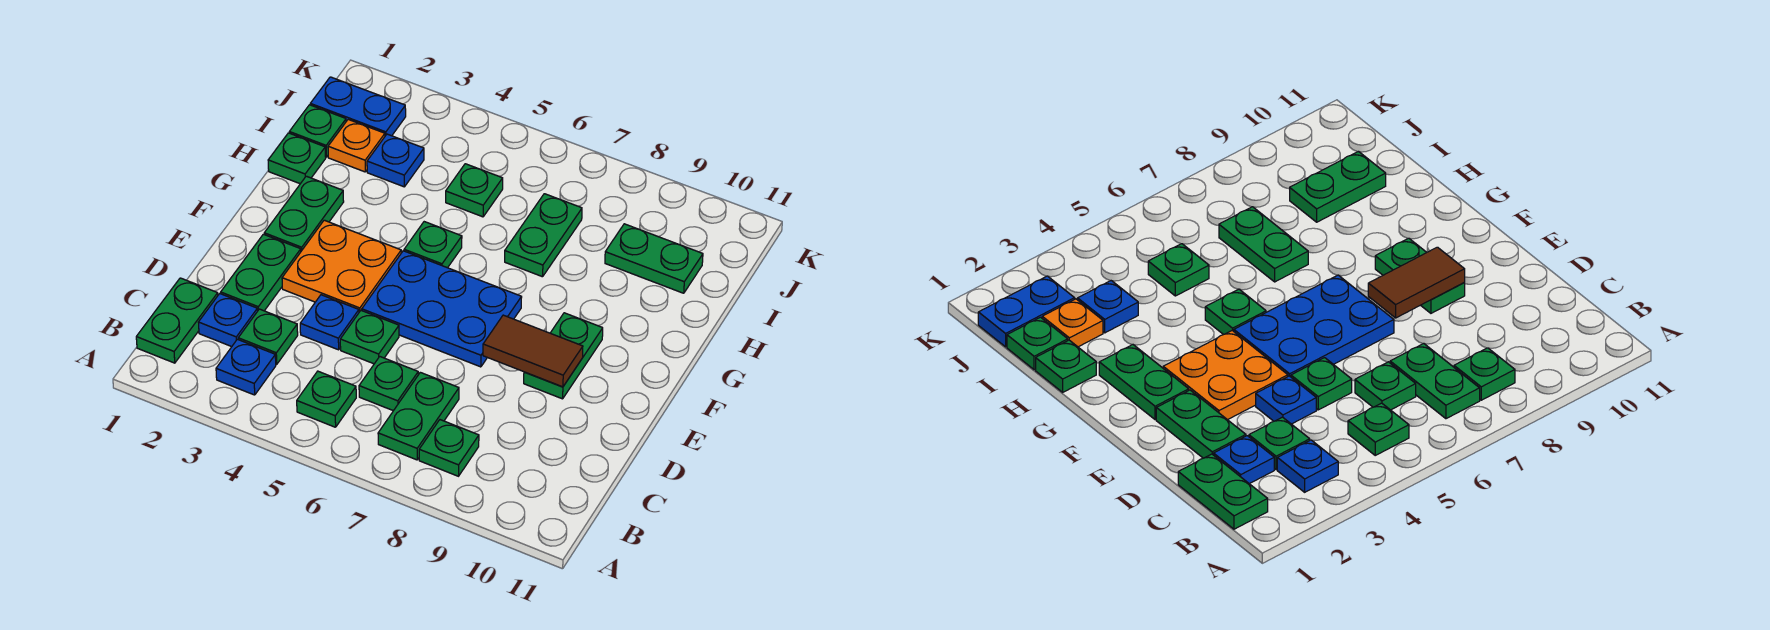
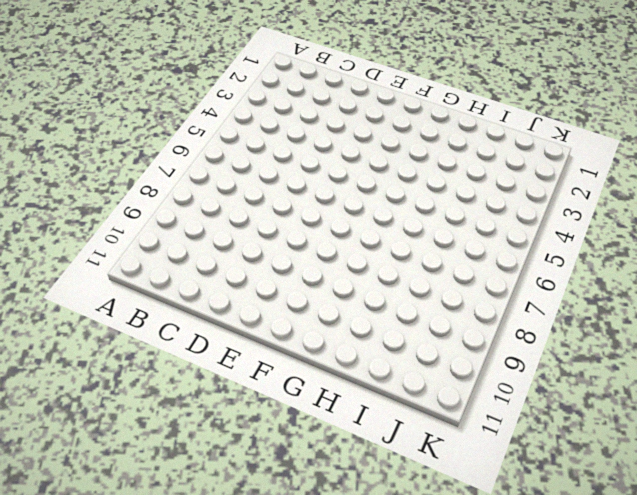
none -> green 1x2 plate [136,278,218,363]
none -> blue 1x1 plate [216,339,276,395]
none -> green 1x1 plate [297,371,356,427]

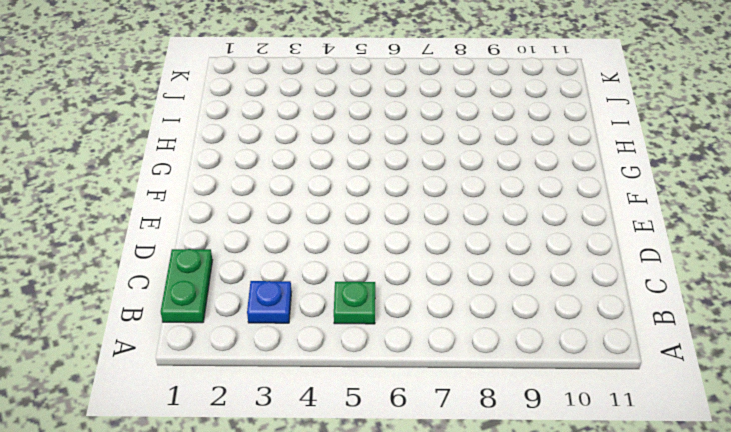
none -> green 1x2 plate [378,372,459,460]
none -> green 1x1 plate [419,420,479,476]
none -> blue 1x1 plate [198,294,257,347]

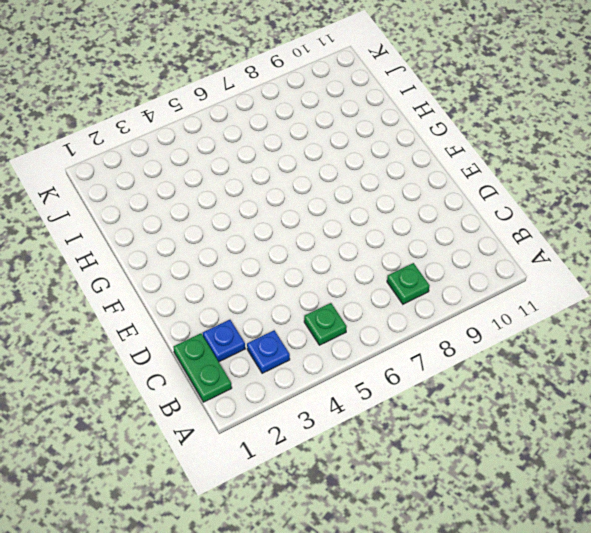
none -> green 1x2 plate [378,372,459,460]
none -> green 1x1 plate [238,309,298,364]
none -> green 1x1 plate [359,357,418,411]

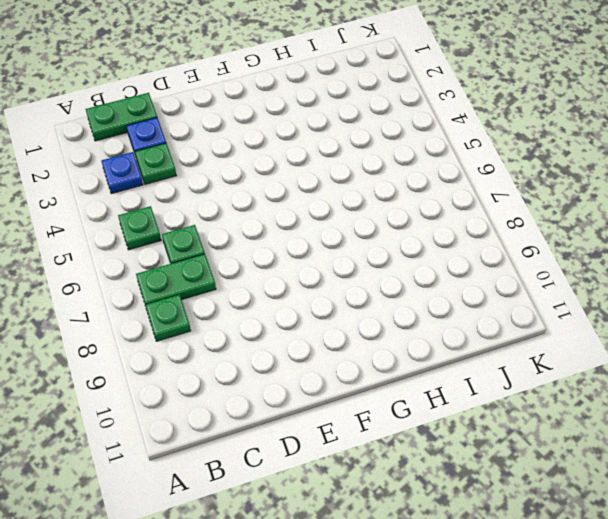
none -> green 1x2 plate [221,234,301,311]
none -> blue 1x1 plate [300,295,359,350]
none -> green 1x1 plate [340,311,399,364]

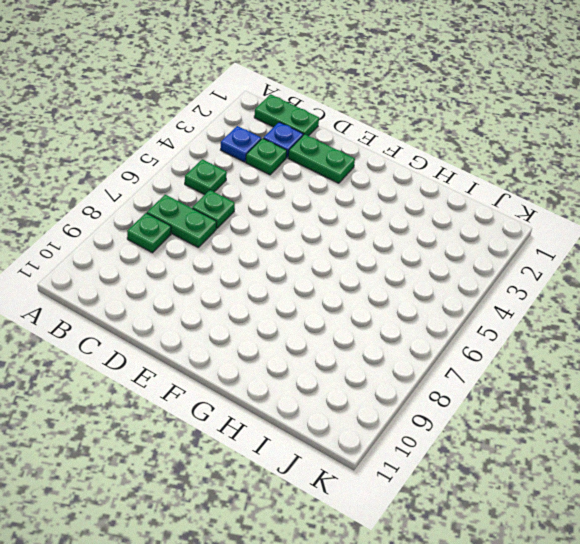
none -> blue 1x1 plate [300,295,359,350]
none -> green 1x1 plate [340,311,399,364]
none -> orange 2x2 plate [282,220,401,312]

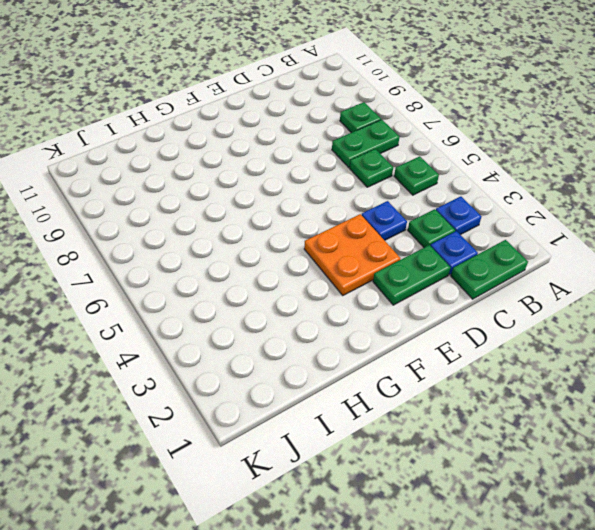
none -> green 1x1 plate [340,311,399,364]
none -> blue 2x3 plate [362,251,522,367]
none -> green 1x2 plate [524,313,603,399]

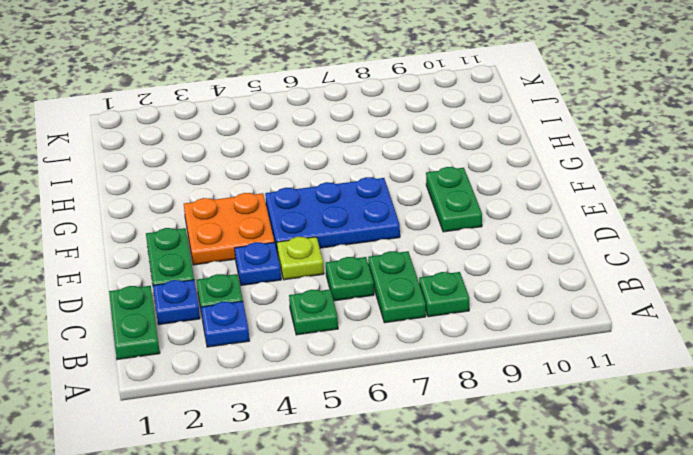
lime 1x1 plate [277,237,324,280] -> green 1x1 plate [340,311,399,364]
none -> green 1x2 plate [264,176,344,251]
none -> green 1x1 plate [404,222,462,268]
none -> green 1x1 plate [268,133,326,184]

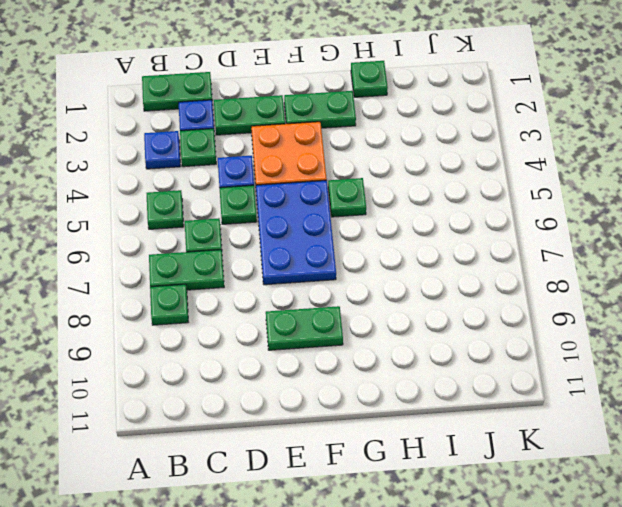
none -> green 1x2 plate [505,194,582,277]
none -> green 1x1 plate [289,105,346,157]
none -> orange 1x1 plate [328,120,385,172]

